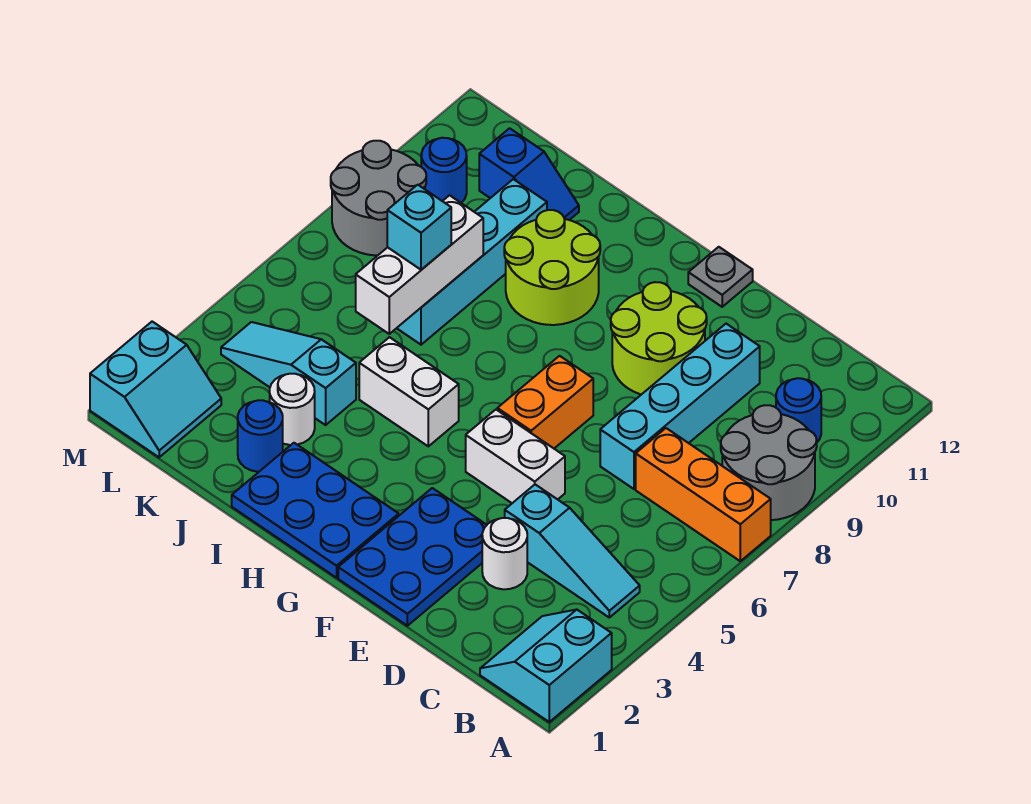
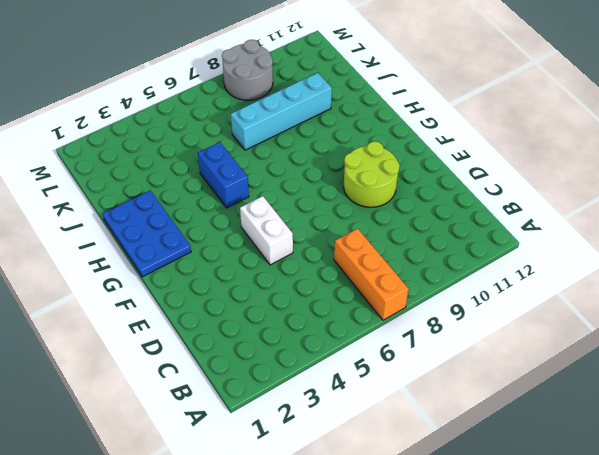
blue 1x2 brick [198,142,249,208] -> white 1x2 brick [359,337,459,446]
none -> cyan 2x2 slope [480,610,612,722]
none -> grey 2x2 round brick [721,405,817,520]
none -> cyan 1x3 slope [505,485,640,617]

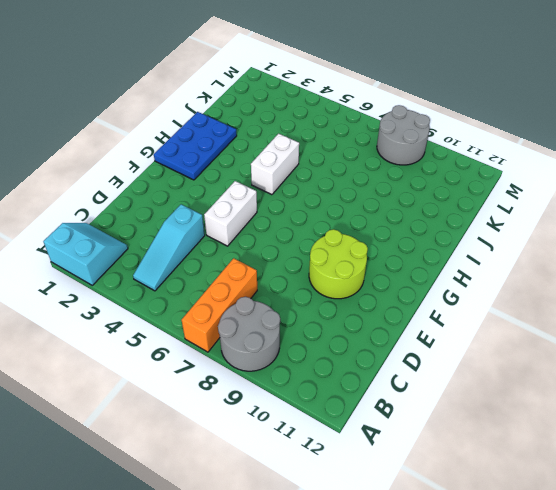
none -> blue 1x1 round brick [776,378,821,442]
none -> white 1x1 round brick [482,518,527,589]
none -> cyan 1x4 brick [600,324,760,489]

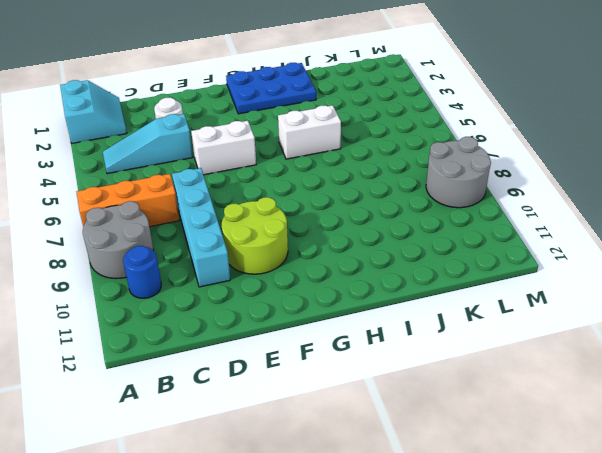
none -> blue 2x3 plate [338,488,487,626]
none -> orange 1x2 brick [497,356,593,448]
none -> grey 1x1 plate [688,247,753,307]

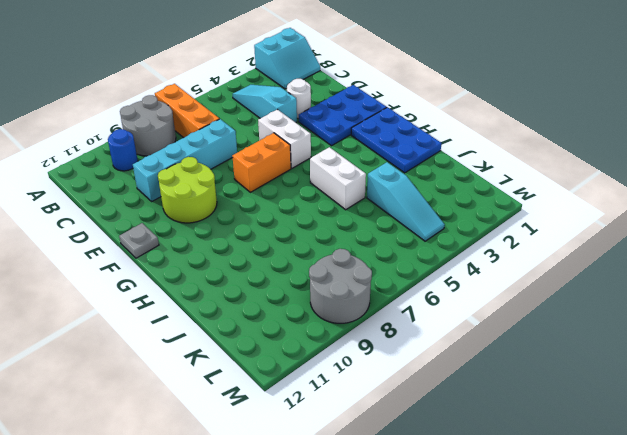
none -> lime 2x2 round brick [504,210,600,325]
none -> blue 1x1 round brick [238,400,283,472]
none -> white 1x1 round brick [270,374,315,445]

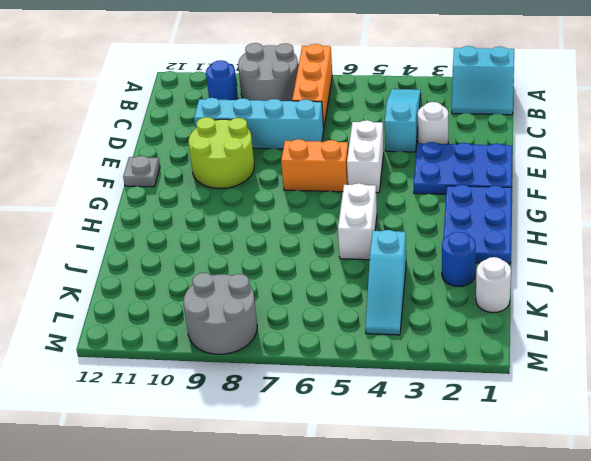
white 1x1 round brick [476,257,511,313] -> white 1x1 round brick moved to [270,374,315,445]
none -> lime 2x2 round brick [504,210,600,325]
none -> cyan 1x4 brick [397,179,547,345]
none -> blue 1x2 slope [479,128,579,220]

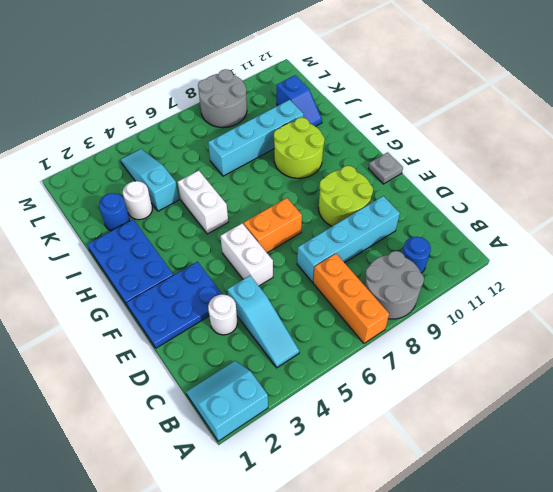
none -> cyan 2x2 slope [90,322,221,457]
none -> blue 1x1 round brick [421,138,467,203]
none -> white 1x3 brick [356,195,483,334]

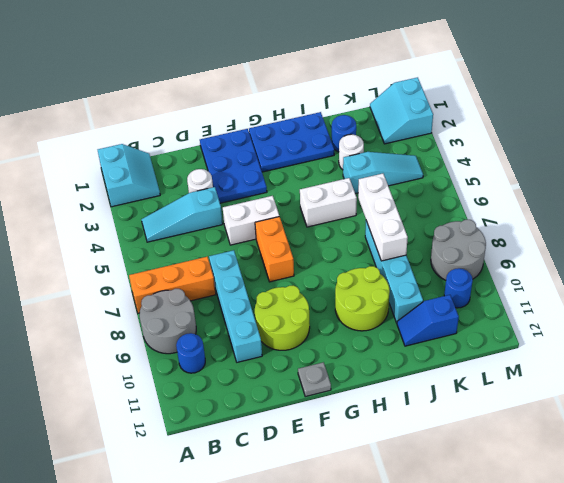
none -> cyan 1x1 brick [387,185,451,270]

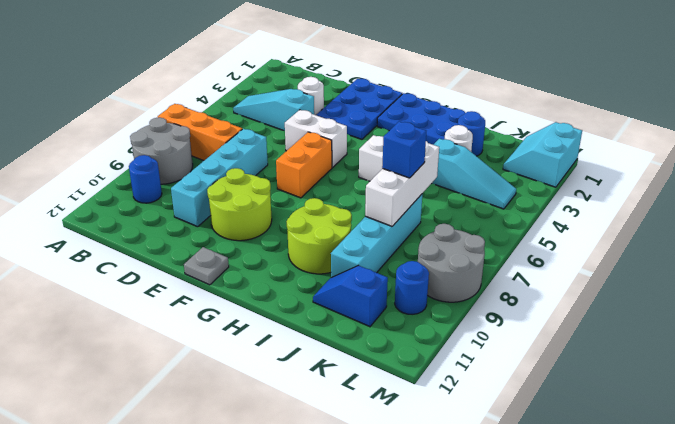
blue 1x1 brick [382,122,426,178] -> cyan 1x1 brick [387,185,451,270]
none -> cyan 2x2 slope [480,610,612,722]

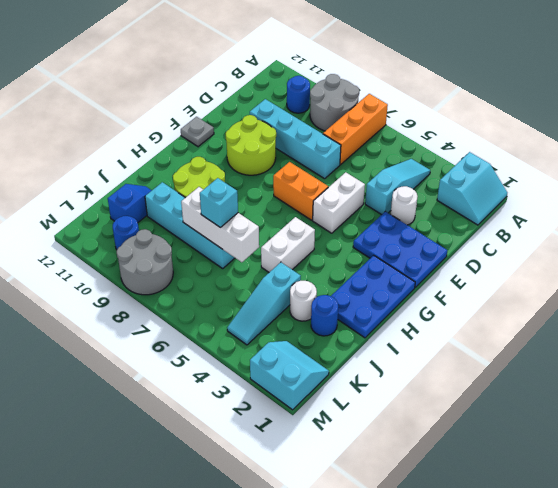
cyan 2x2 slope [437,152,507,225] -> cyan 2x2 slope turned to [480,610,612,722]

